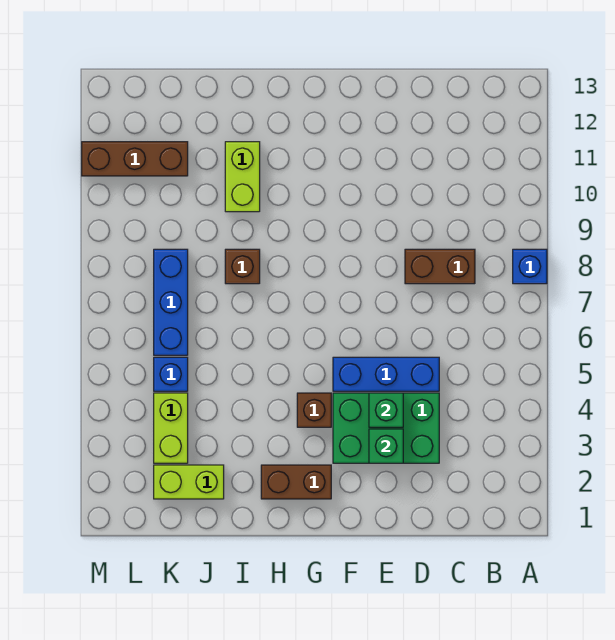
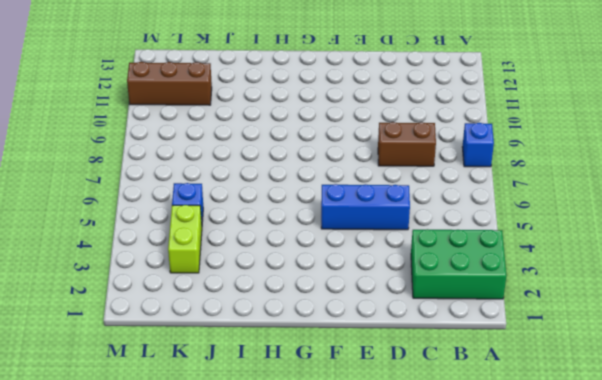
green 2x3 brick [411,229,507,299] -> green 2x3 brick moved to [333,393,439,463]
none -> brown 1x2 brick [261,465,331,499]
none -> brown 1x1 brick [297,393,331,427]
none -> brown 1x1 brick [225,249,260,284]

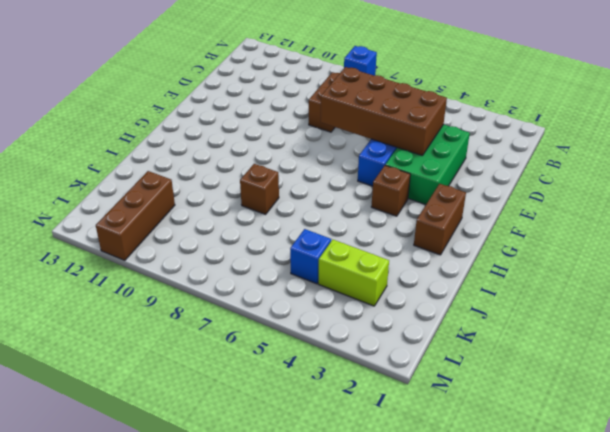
brown 2x4 brick [321,67,447,156] -> green 1x1 brick [369,393,403,427]
none -> lime 1x2 brick [225,142,260,212]
none -> lime 1x2 brick [154,465,224,499]
none -> blue 1x3 brick [154,249,188,355]

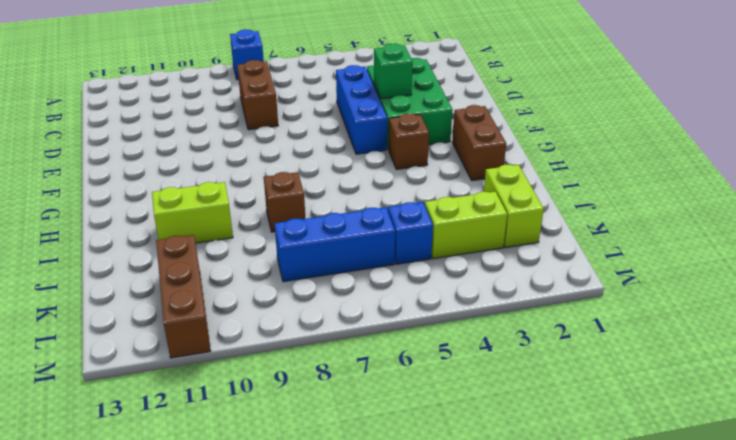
none -> green 1x1 brick [369,429,403,463]

